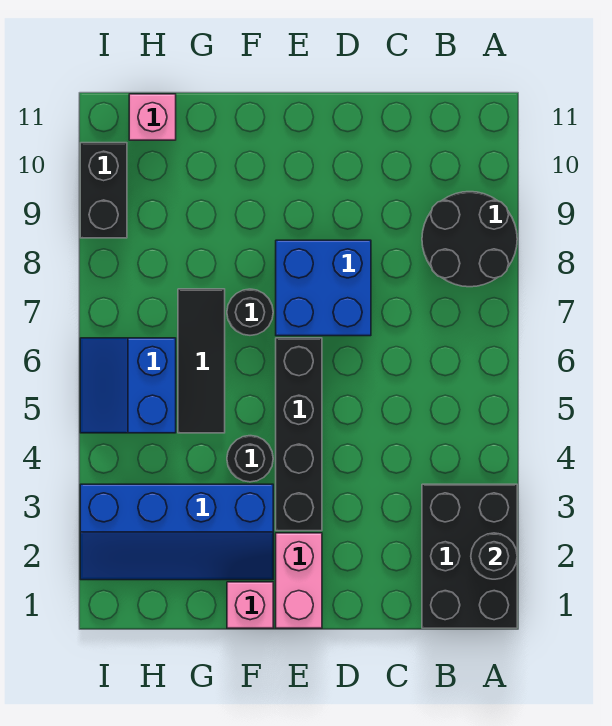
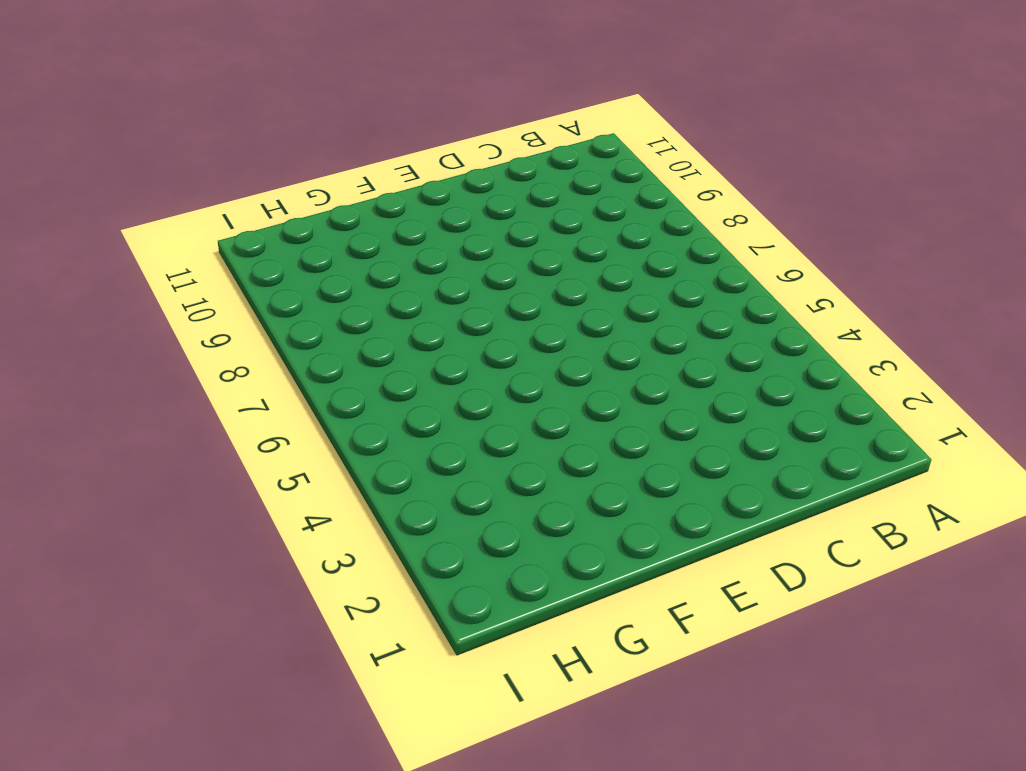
none -> black 2x3 brick [422,484,517,628]
none -> black 2x2 round brick [422,192,517,287]
none -> blue 2x2 brick [276,240,371,336]

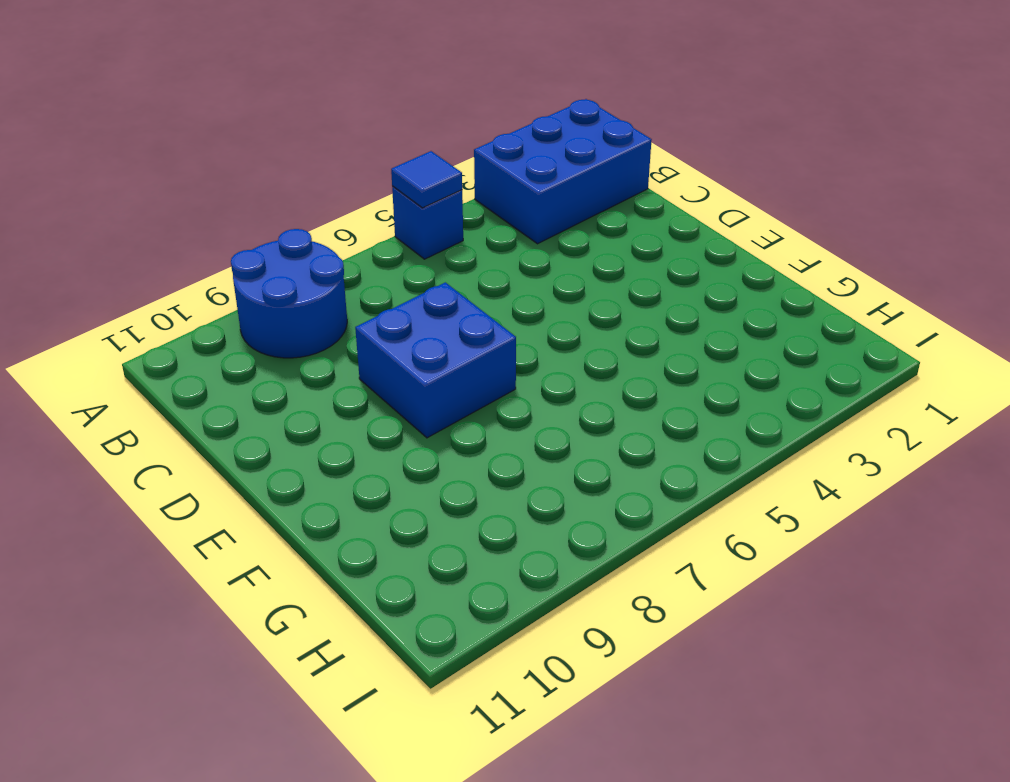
blue 2x3 brick [474,99,652,244] -> black 2x3 brick [422,484,517,628]
blue 1x1 brick [392,186,463,259] -> none
blue 1x1 tile [391,151,462,208] -> none
blue 2x2 round brick [231,229,347,358] -> black 2x2 round brick [422,192,517,287]
none -> pink 1x2 brick [276,533,322,628]
none -> black 1x4 brick [276,338,322,531]
none -> pink 1x1 brick [227,582,273,628]

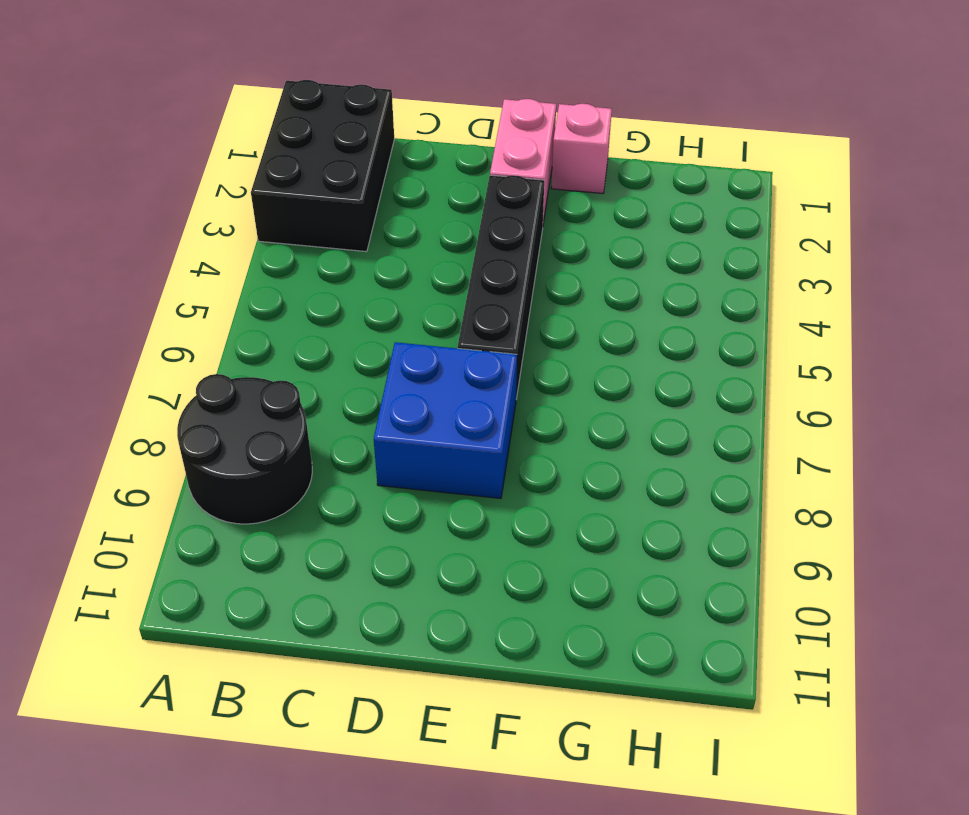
none -> blue 2x4 slope [80,484,273,580]
none -> black 1x1 round brick [227,436,273,482]
none -> black 1x1 round brick [227,289,273,335]

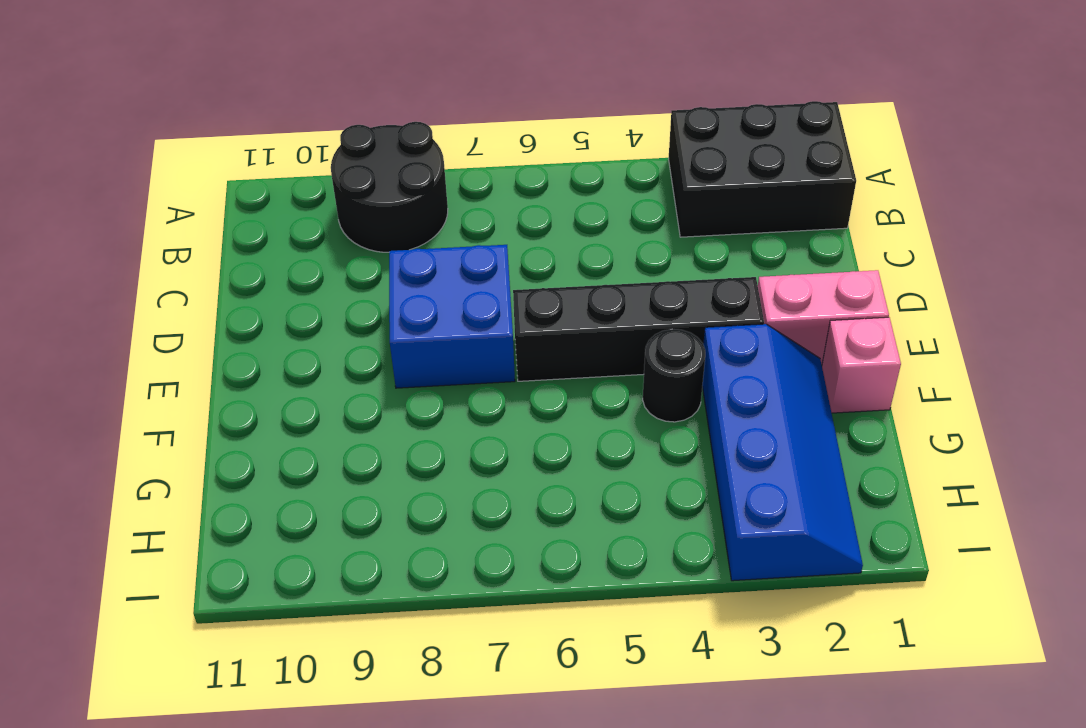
none -> black 1x1 round brick [227,289,273,335]
none -> black 1x3 tile [178,289,225,433]
none -> blue 2x2 slope [80,338,176,433]

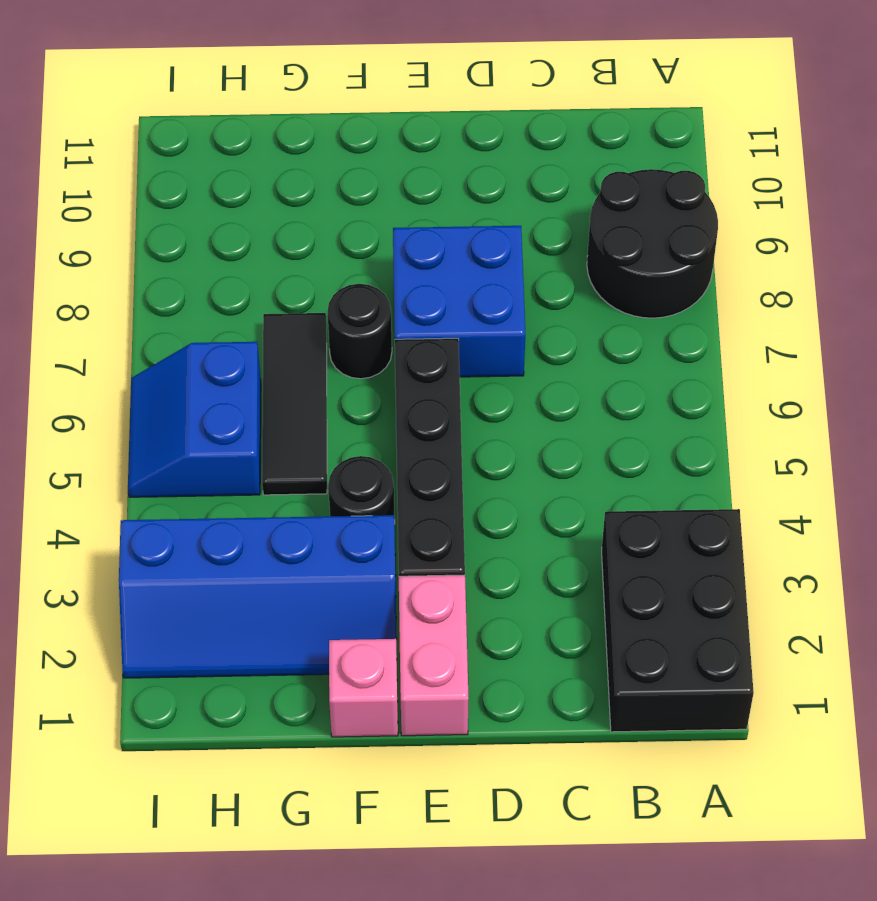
none -> pink 1x1 brick [129,94,176,140]
none -> black 1x2 brick [80,143,127,238]
none -> black 1x1 round brick [471,533,517,579]

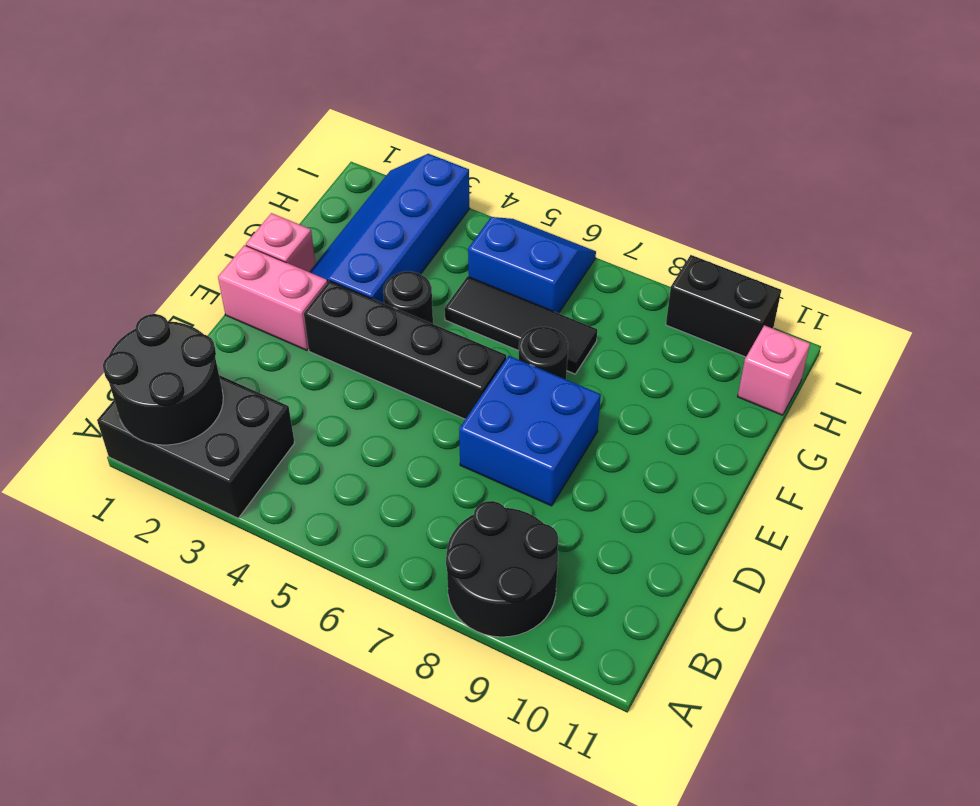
black 2x2 round brick [103,314,223,445] -> black 1x1 round brick [471,533,517,579]

